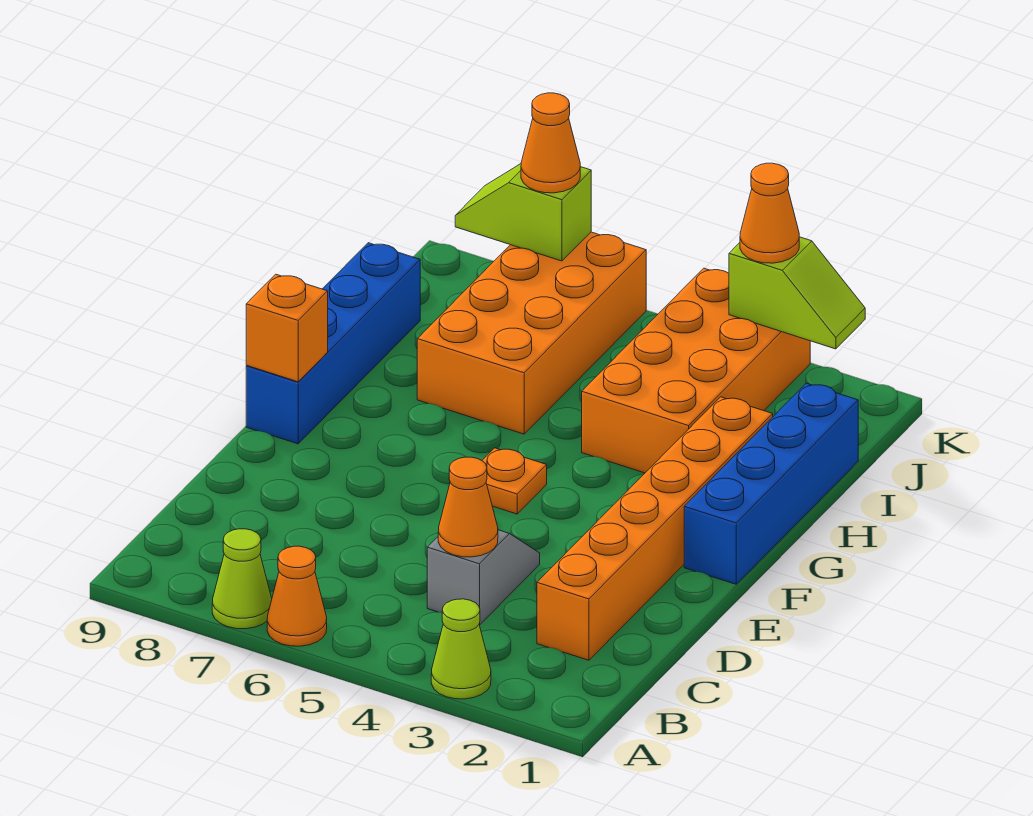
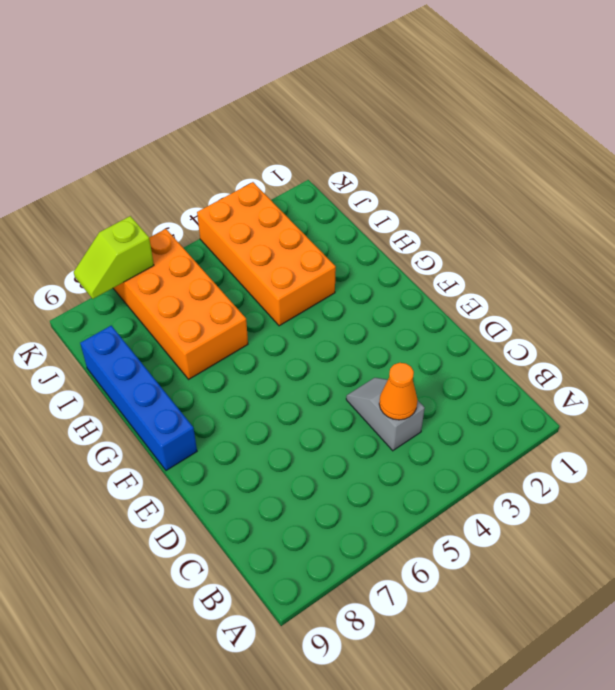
none -> lime 1x1 cone [431,599,491,699]
none -> orange 1x1 cone [267,546,327,646]
none -> lime 1x1 cone [212,529,272,629]

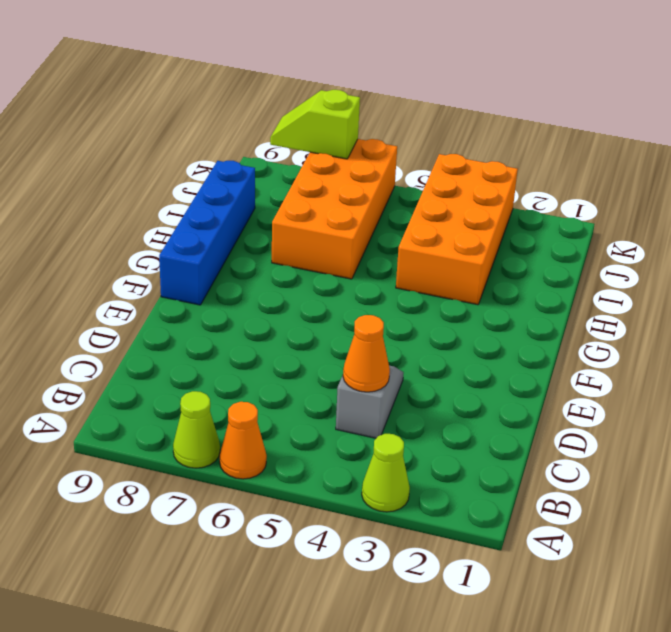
none -> orange 1x6 brick [537,397,773,660]
none -> blue 1x4 brick [684,383,858,584]
none -> orange 1x1 plate [482,448,547,514]

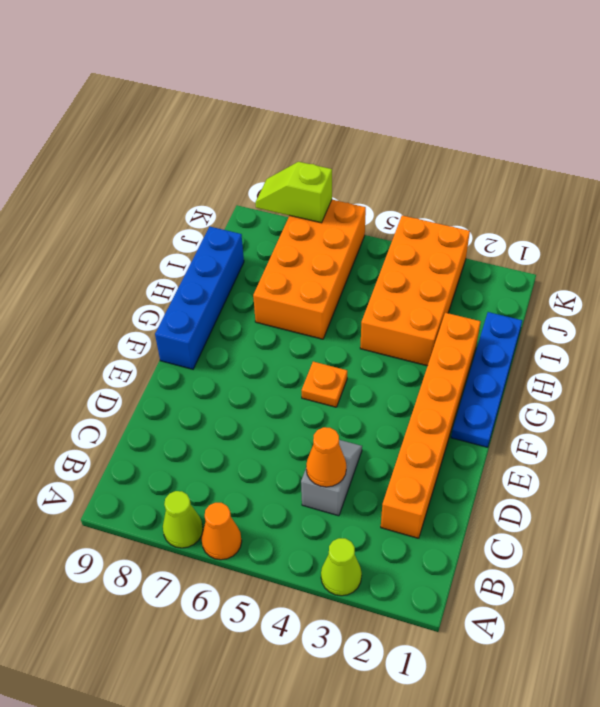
blue 1x4 plate [451,312,522,447] -> blue 1x4 brick [684,383,858,584]
none -> orange 1x1 brick [246,274,328,382]
none -> lime 1x2 slope [729,237,865,349]
none -> orange 1x1 cone [740,163,799,263]

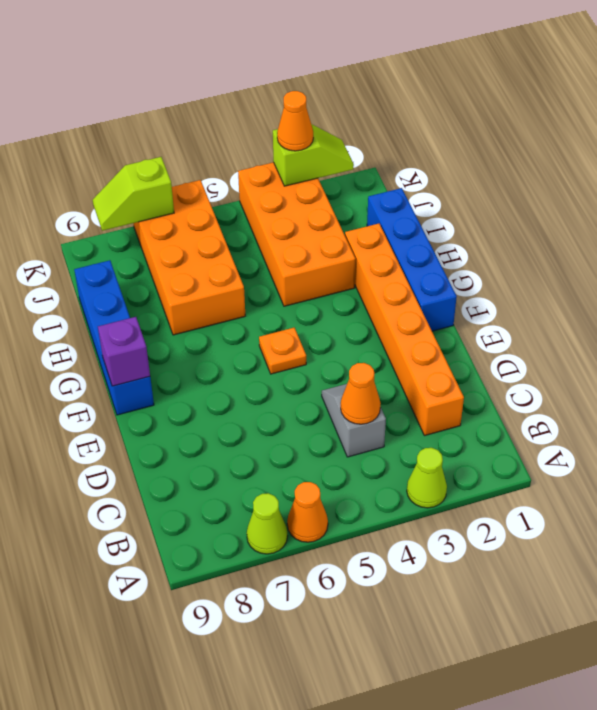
purple 1x1 brick [98,317,150,386] -> orange 1x1 brick [246,274,328,382]
none -> orange 1x1 cone [521,93,580,193]

